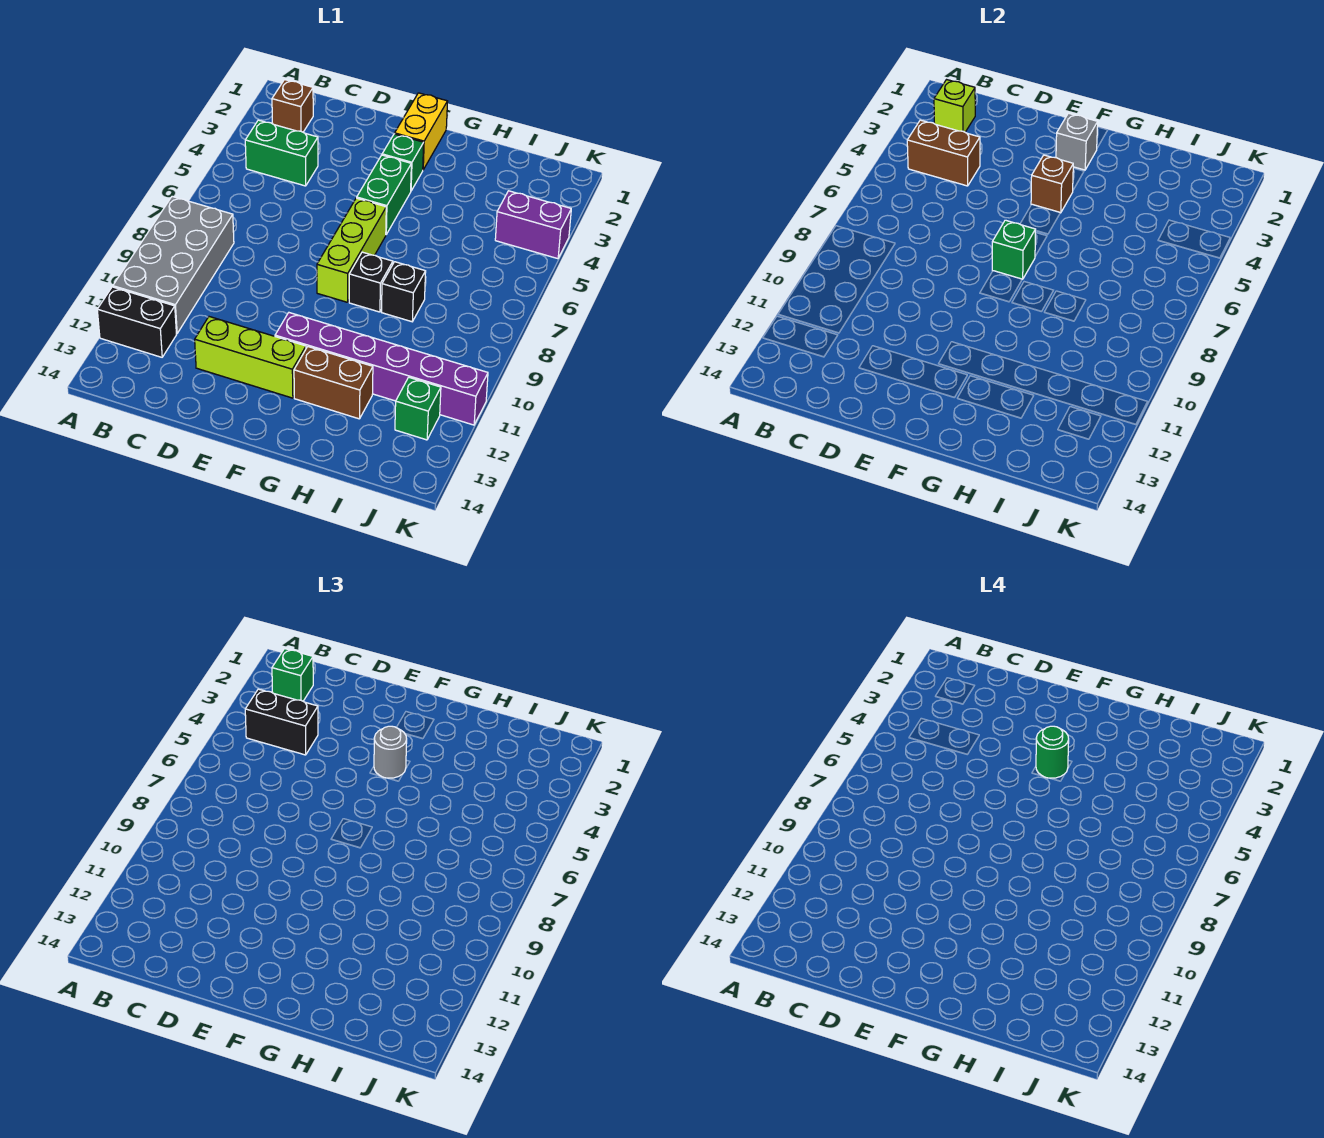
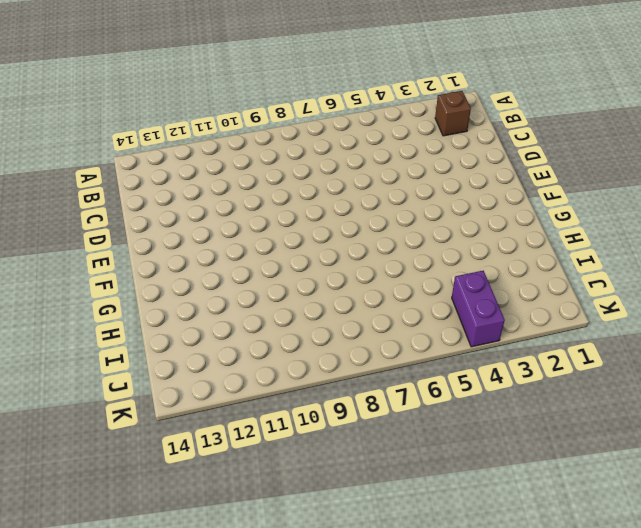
none -> grey 2x4 brick [113,197,234,334]
none -> black 1x2 brick [97,287,177,357]
none -> green 1x2 brick [245,120,318,186]

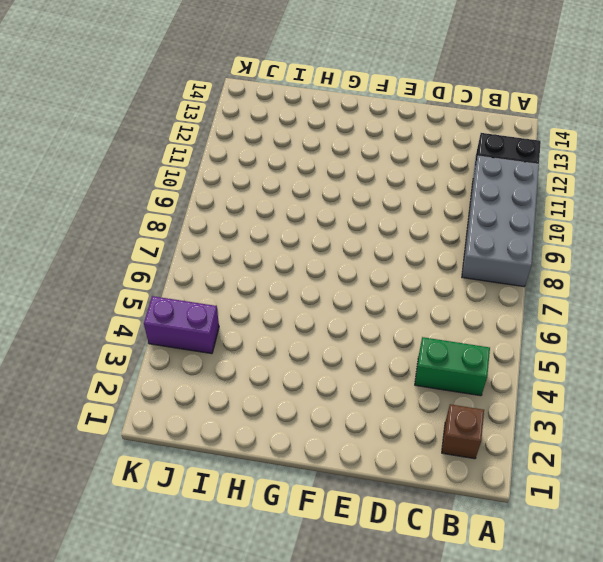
none -> lime 1x3 brick [195,317,306,398]
none -> yellow 1x2 brick [395,93,448,170]
none -> green 1x1 brick [382,134,424,191]

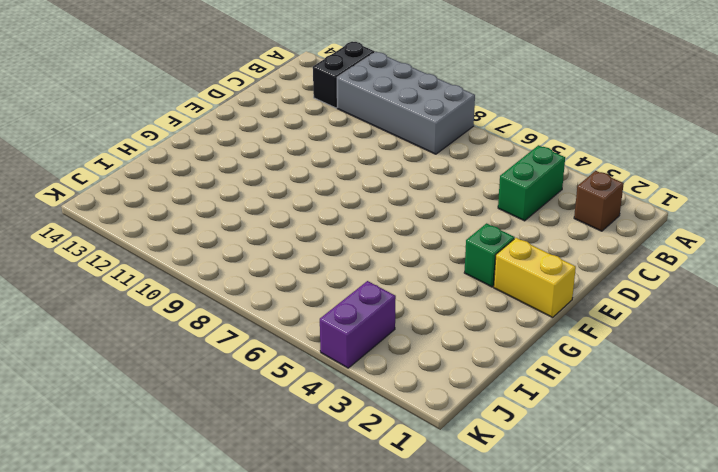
none -> lime 1x3 brick [195,317,306,398]
none -> green 1x2 brick [357,155,411,234]
none -> lime 1x3 brick [317,198,386,302]

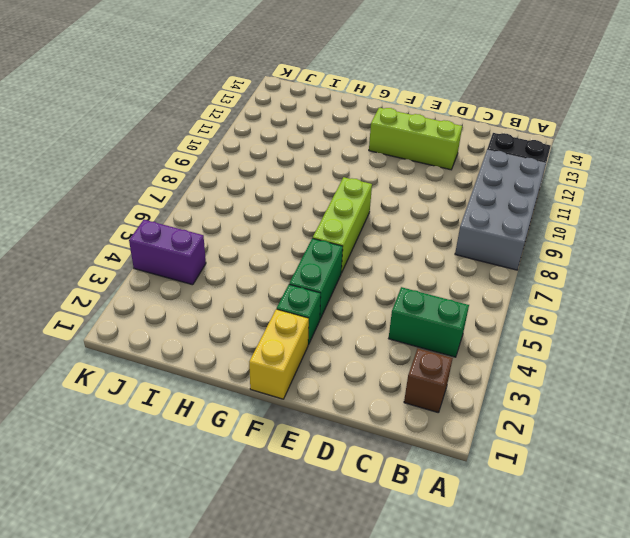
none -> purple 1x6 brick [275,313,488,425]
none -> black 1x1 brick [349,252,393,312]
none -> brown 1x2 brick [294,347,373,419]

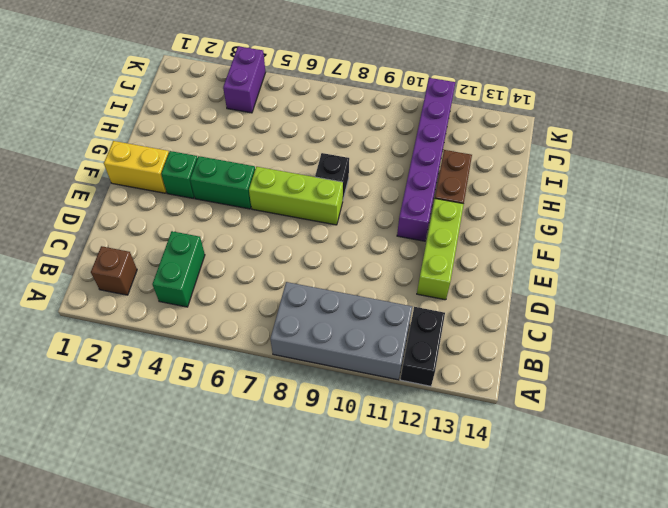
none -> black 1x1 brick [382,262,426,322]
none -> green 1x1 brick [395,377,441,440]
none -> lime 1x1 brick [934,80,975,132]

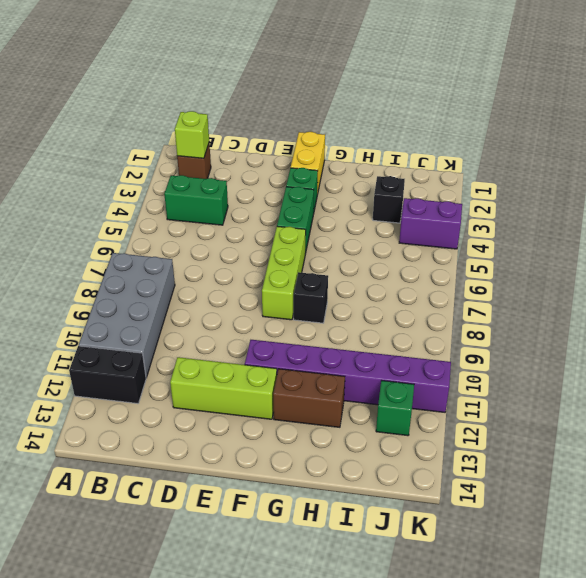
black 1x1 brick [373,176,405,223] -> black 1x1 brick moved to [382,262,426,322]
none -> brown 1x2 brick [907,120,980,186]
none -> grey 1x1 brick [1056,113,1098,170]
none -> brown 1x1 brick [1031,155,1073,213]

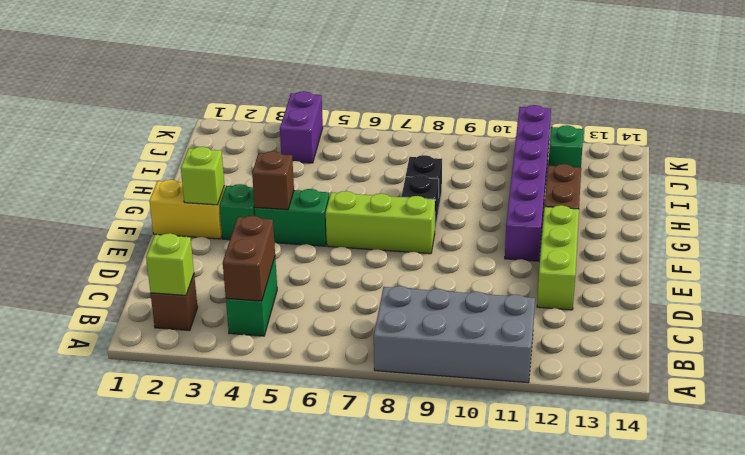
lime 1x1 brick [181,147,224,205] -> grey 1x1 brick [1056,113,1098,170]
none -> black 1x2 brick [97,287,177,357]
none -> green 1x1 brick [992,220,1036,279]
none -> green 1x1 brick [272,649,313,701]

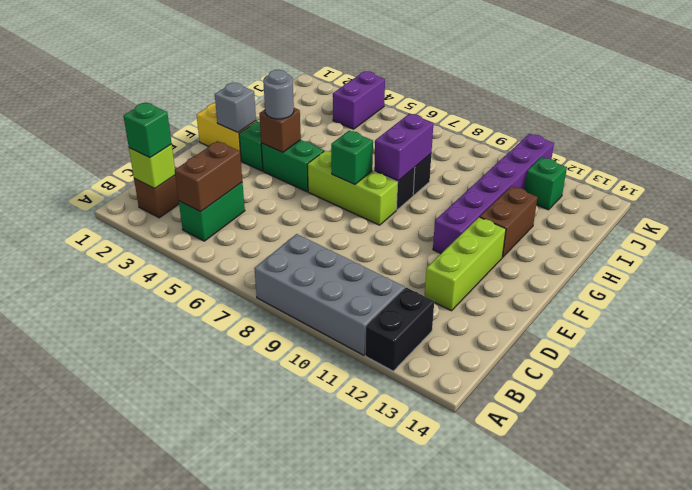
purple 1x2 brick [374,114,433,181] -> none
none -> black 1x2 brick [245,689,318,755]
none -> green 1x1 round brick [1036,726,1069,778]

